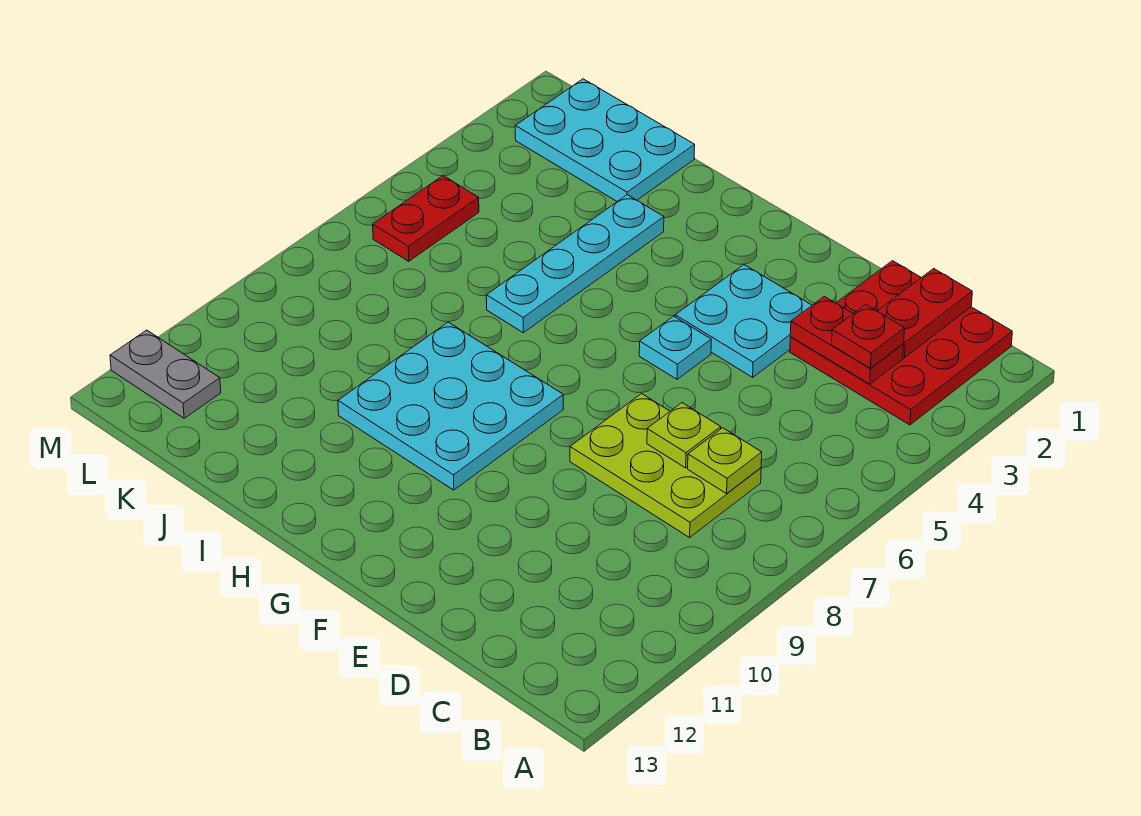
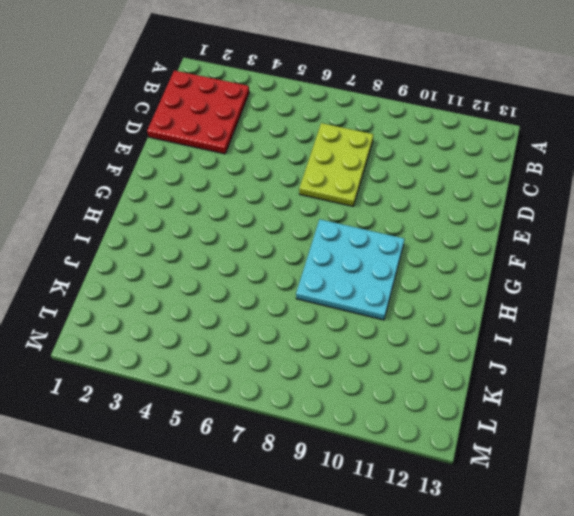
none -> cyan 2x2 plate [675,265,812,377]
none -> cyan 1x1 plate [639,316,711,379]
none -> cyan 1x4 plate [486,195,664,333]

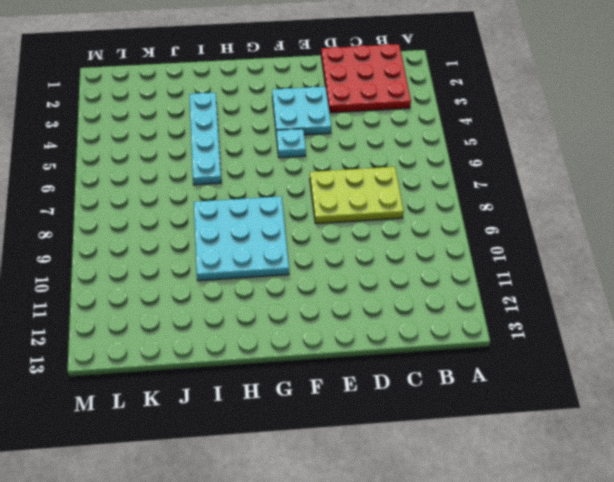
none -> cyan 2x3 plate [515,79,695,202]
none -> red 1x2 plate [373,176,479,261]
none -> grey 1x2 plate [110,330,221,418]

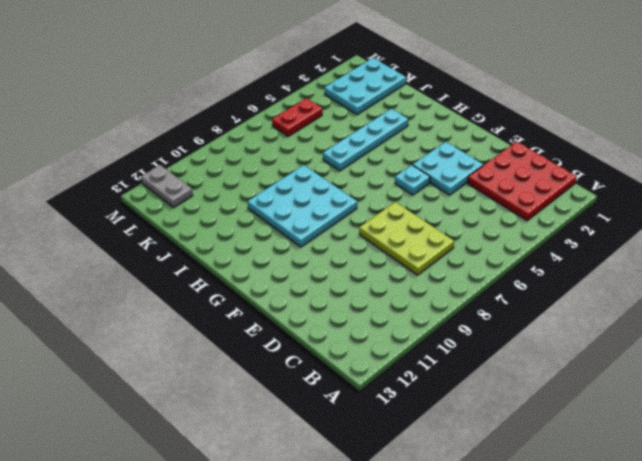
cyan 2x3 plate [325,58,406,114] -> cyan 2x3 plate turned to [515,79,695,202]
none -> red 1x2 plate [878,269,972,358]
none -> red 1x2 plate [790,296,904,384]
none -> lime 1x1 plate [688,428,762,494]

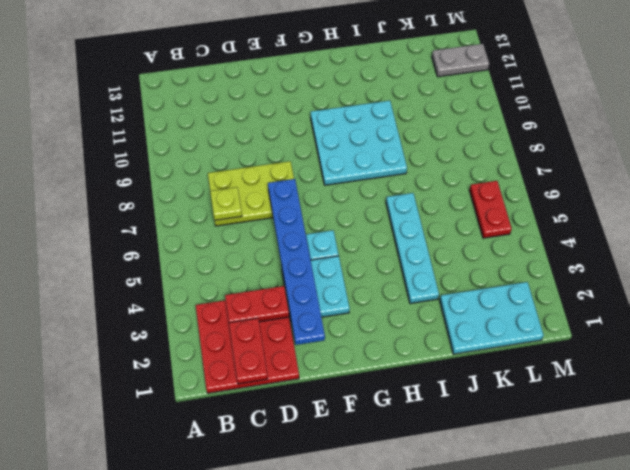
blue 1x6 plate [268,179,325,345] -> none
none -> lime 1x1 plate [647,403,721,468]
none -> red 1x1 plate [832,305,904,368]

